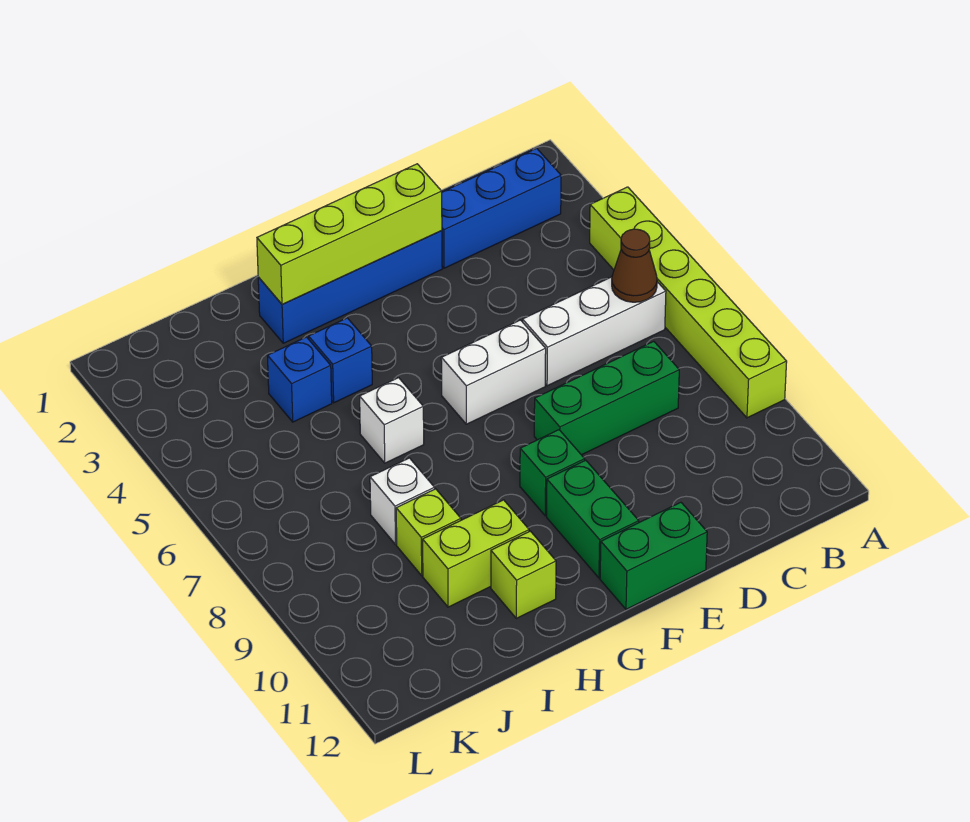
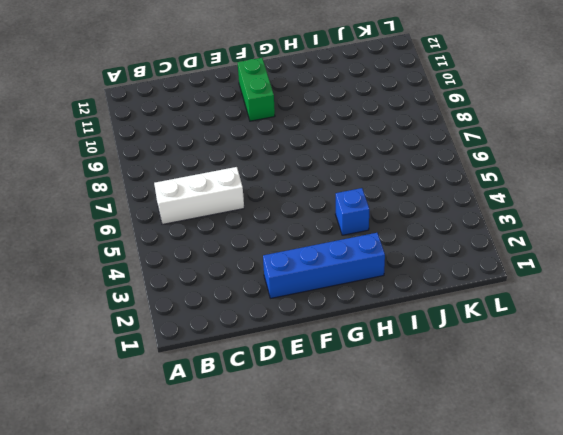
none -> lime 1x6 brick [590,187,787,418]
none -> blue 1x3 brick [442,148,561,268]
none -> green 1x3 brick [534,341,679,455]

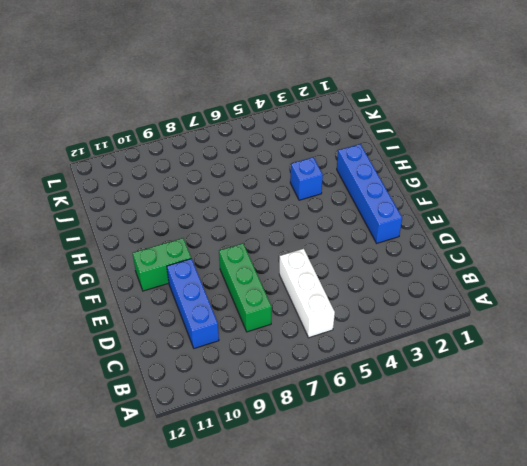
blue 1x3 brick [167,259,219,348] -> blue 1x3 brick moved to [442,148,561,268]
none -> lime 1x6 brick [590,187,787,418]
none -> white 1x2 brick [441,320,546,424]
none -> green 1x2 brick [600,502,707,609]

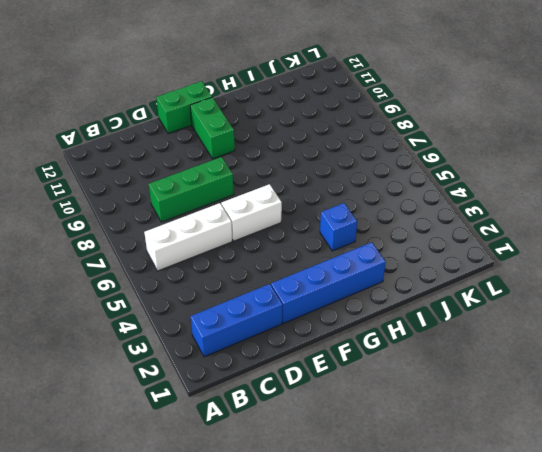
none -> lime 1x6 brick [590,187,787,418]
none -> green 1x1 brick [520,430,585,516]
none -> white 1x1 brick [360,378,424,463]

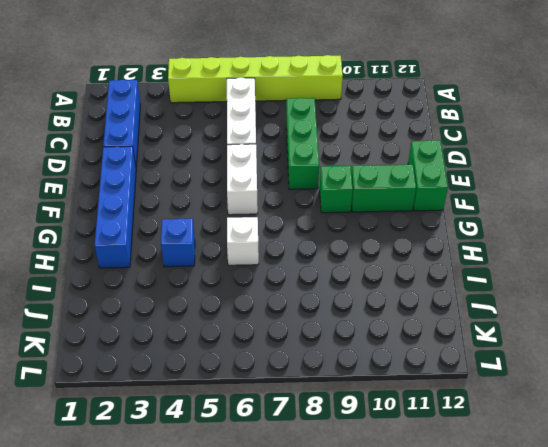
none -> lime 1x2 brick [423,500,529,607]
none -> lime 1x1 brick [491,531,556,618]
none -> blue 1x1 brick [268,337,332,422]

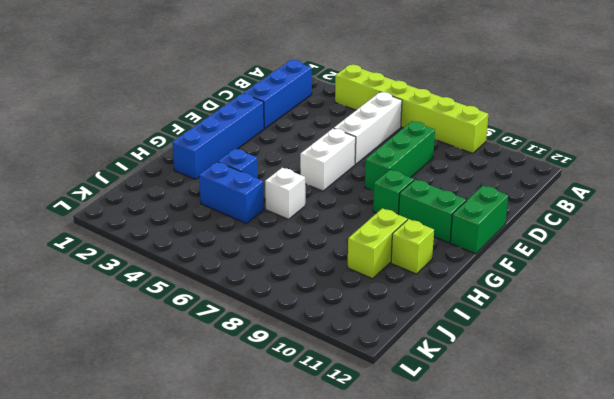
blue 1x2 brick [199,162,264,223] -> blue 1x1 brick [268,337,332,422]
none -> white 1x1 brick [370,458,435,544]
none -> lime 1x1 brick [396,489,461,575]
none -> brown 1x1 cone [612,229,657,302]

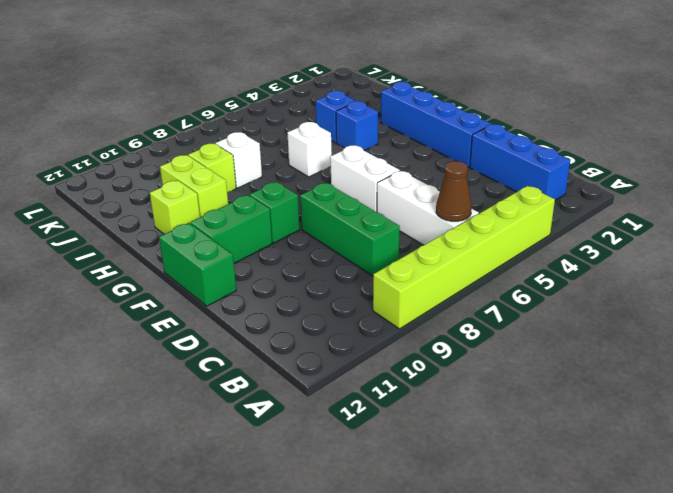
none -> lime 1x4 brick [257,164,442,305]

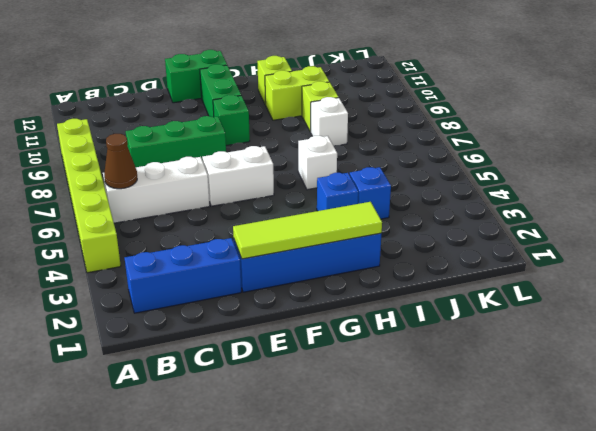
lime 1x4 tile [233,202,382,259] -> lime 1x4 brick [257,164,442,305]

